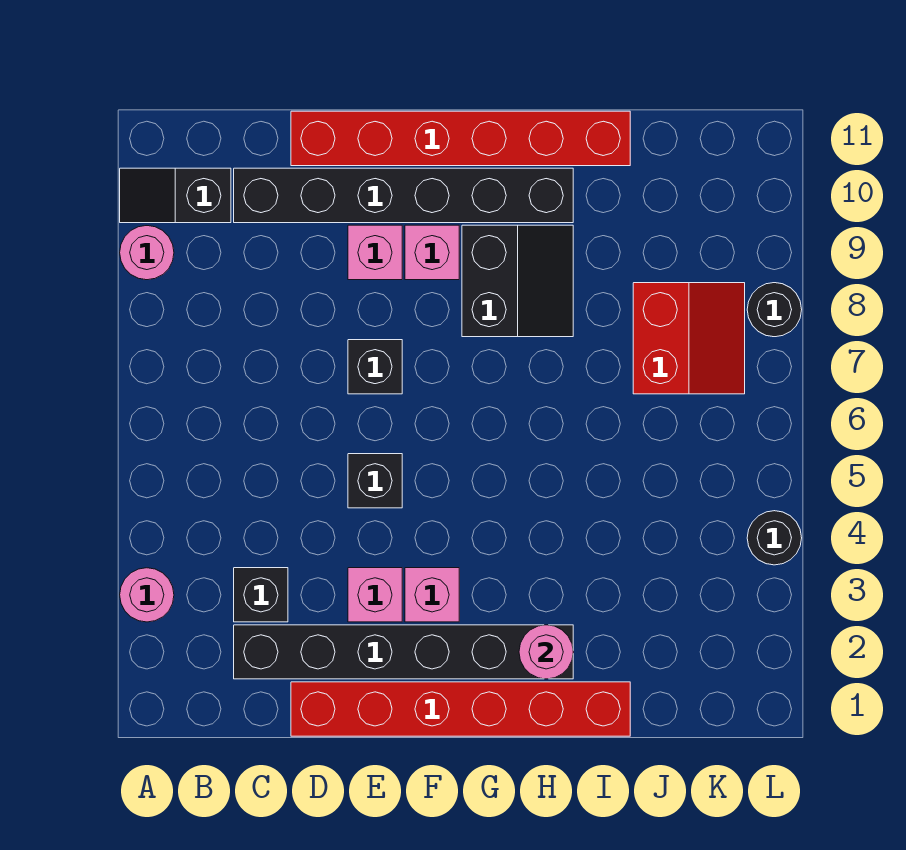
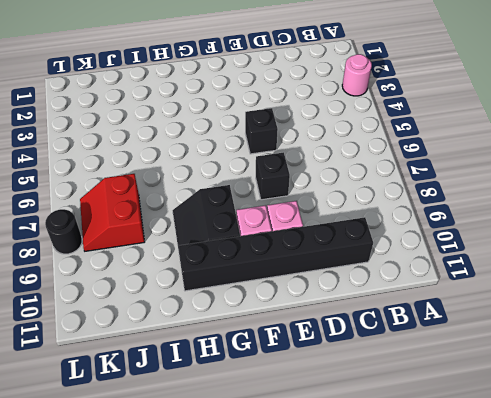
none -> pink 1x1 round brick [120,226,174,280]
none -> black 1x2 slope [120,168,231,223]
none -> black 1x6 brick [234,625,573,679]

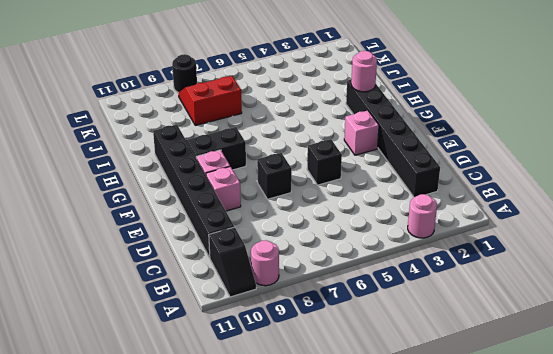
none -> black 1x1 brick [234,568,288,622]
none -> red 1x6 brick [291,682,630,736]
none -> red 1x6 brick [291,111,630,166]

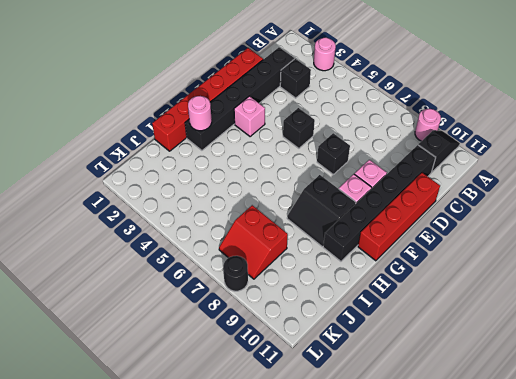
red 1x4 brick [358,173,440,261] -> red 1x6 brick [291,111,630,166]
none -> pink 1x1 brick [348,568,402,622]
none -> black 1x1 round brick [747,511,802,565]

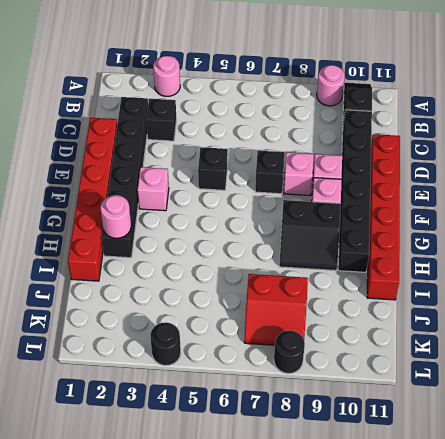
pink 1x1 brick [284,152,314,195] -> pink 1x1 brick moved to [348,568,402,622]

